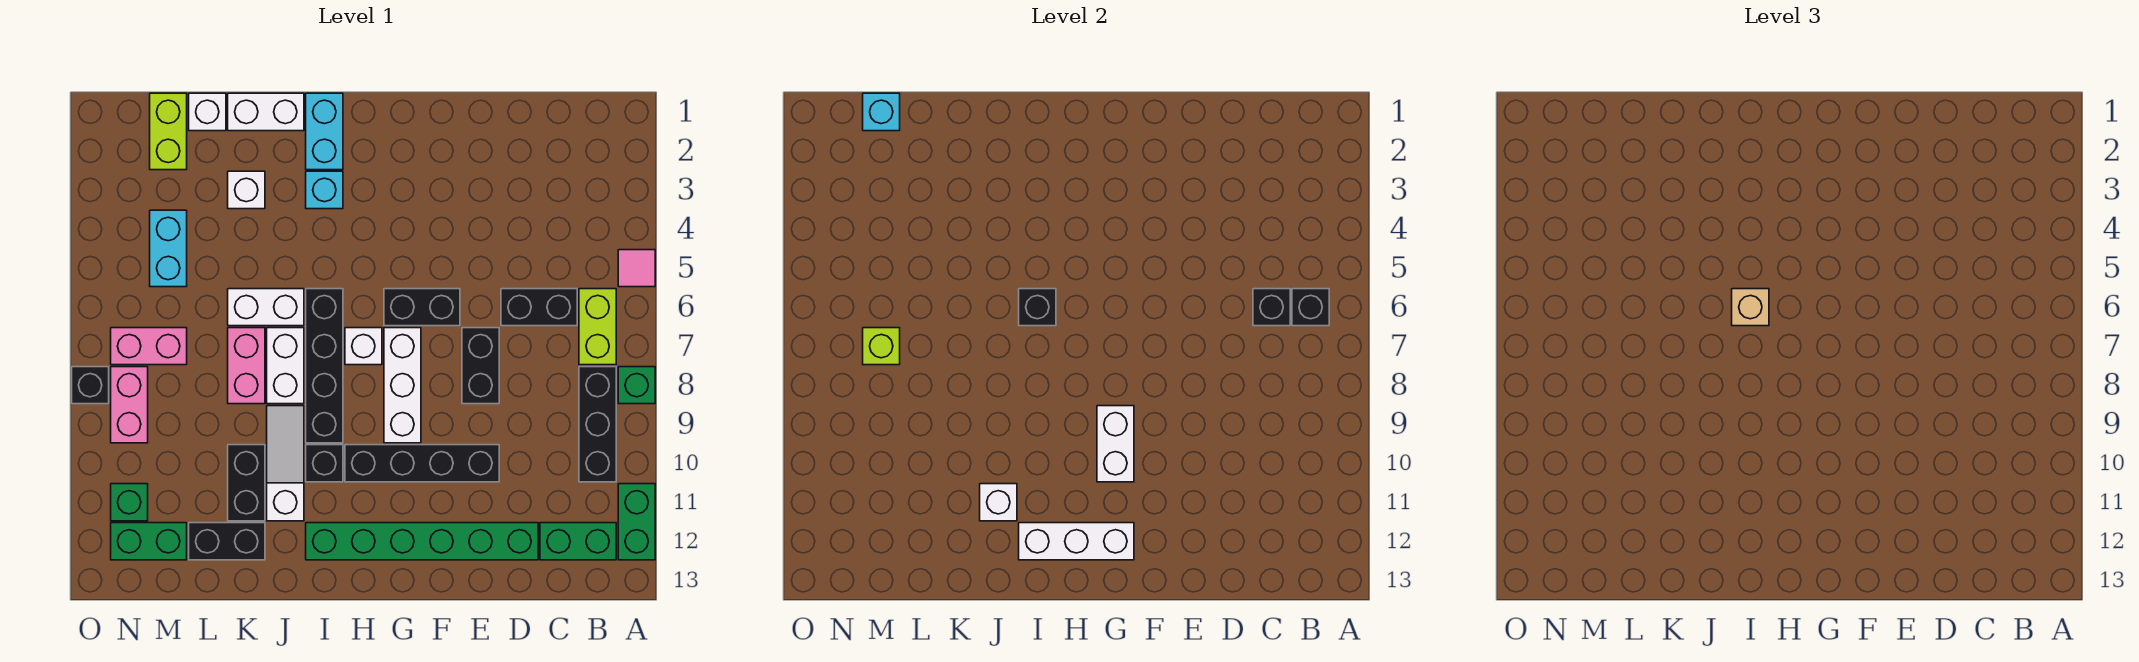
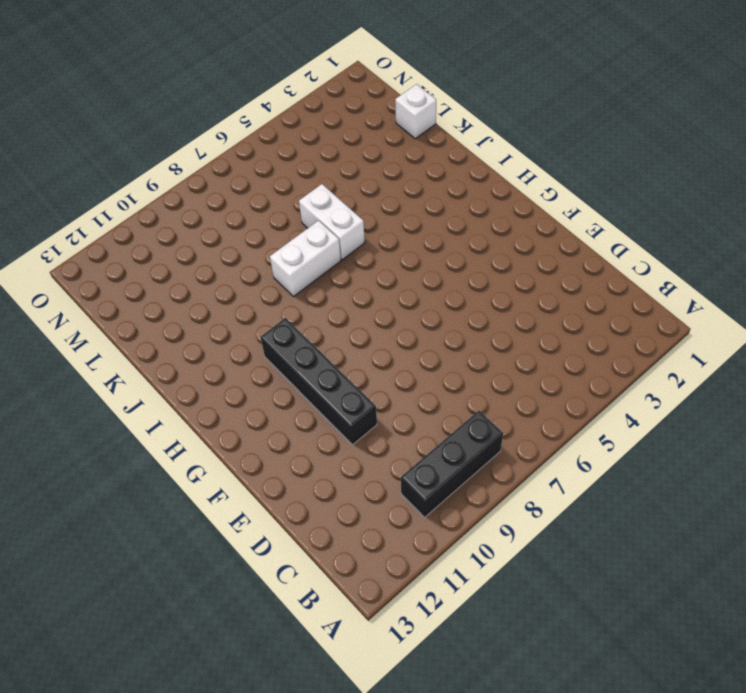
none -> pink 1x1 tile [618,250,655,287]
none -> green 1x1 brick [618,367,655,404]
none -> green 1x2 brick [618,484,655,560]
none -> lime 1x2 brick [579,289,616,365]

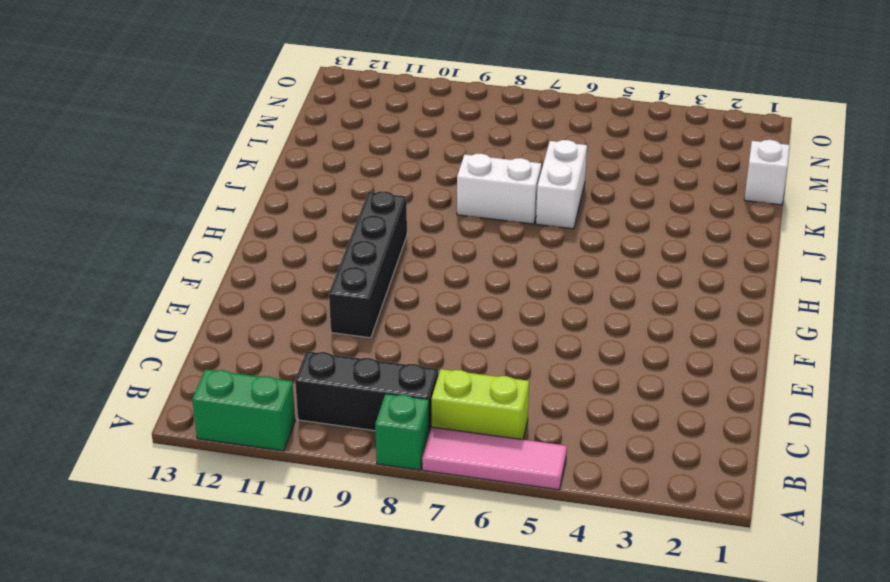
pink 1x3 tile [422,427,567,490] -> pink 1x1 tile [618,250,655,287]
none -> green 1x2 brick [540,523,616,560]
none -> black 1x2 brick [501,289,577,326]
none -> green 1x6 brick [306,523,538,560]
none -> black 1x2 brick [462,328,499,404]

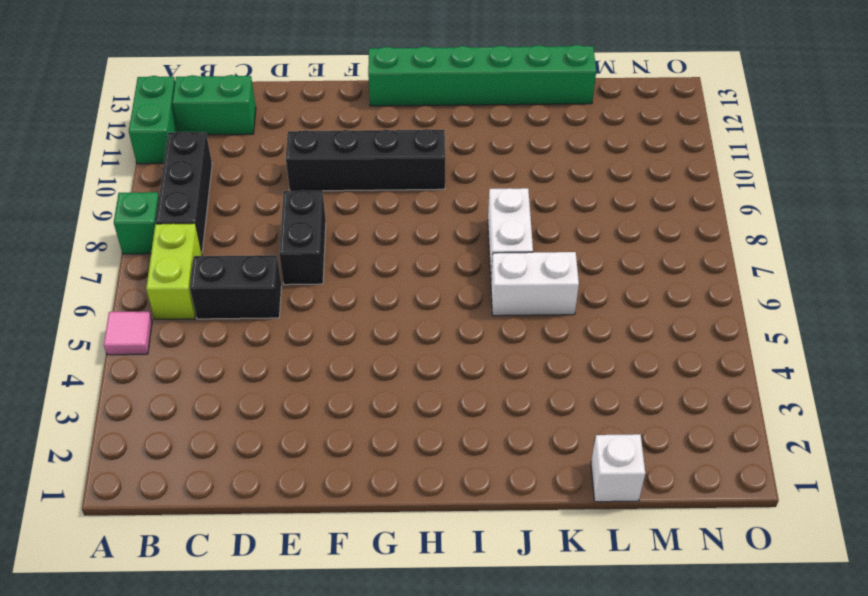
green 1x6 brick [368,45,596,106] -> green 1x6 brick moved to [306,523,538,560]
none -> black 1x2 brick [384,289,460,326]
none -> white 1x3 brick [384,328,421,443]
none -> white 1x1 brick [345,328,382,365]
none -> cyan 1x2 brick [306,93,343,170]

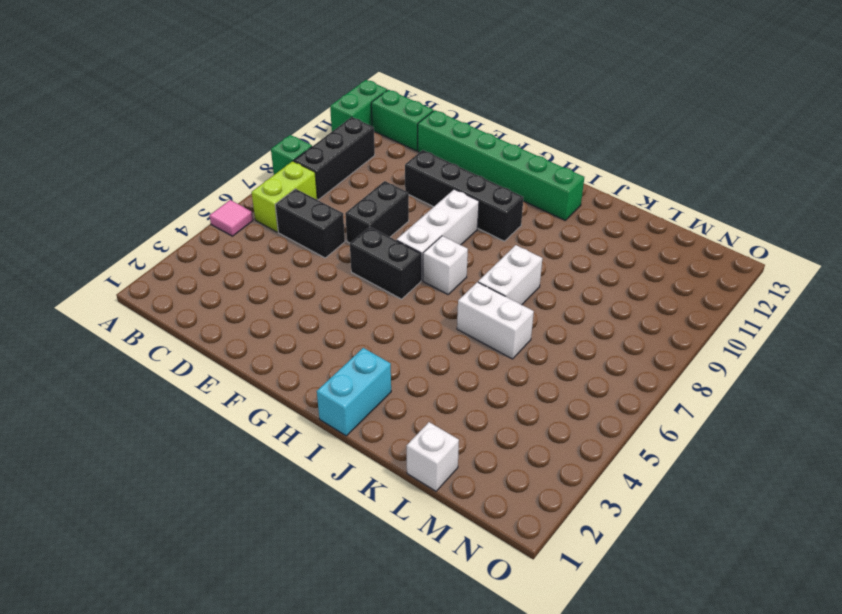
none -> cyan 1x1 brick [306,171,343,209]
none -> black 1x4 brick [306,289,343,443]
none -> black 1x1 brick [306,445,343,482]
none -> white 1x2 brick [228,93,304,131]

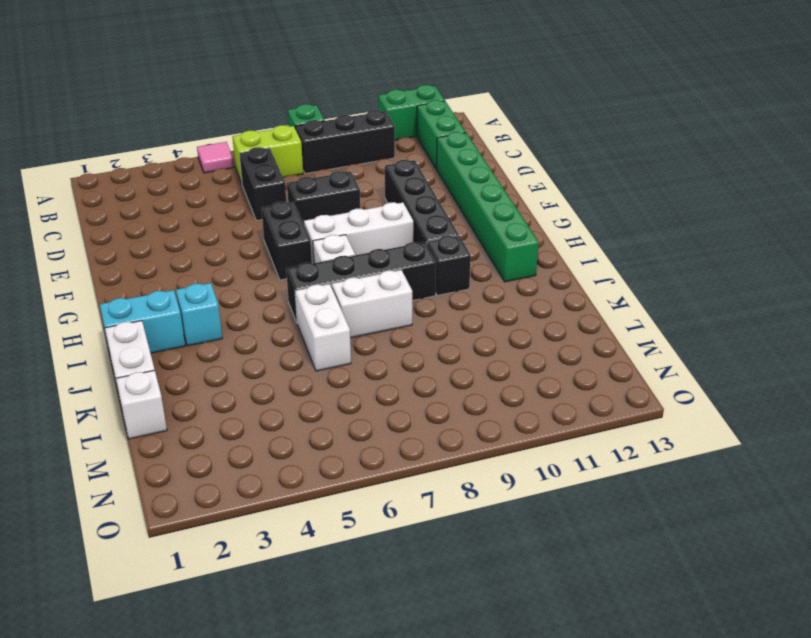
none -> white 1x3 slope [267,406,304,521]
none -> white 1x1 brick [228,171,265,209]
none -> pink 1x2 brick [228,328,265,404]
none -> black 1x2 brick [228,445,265,521]

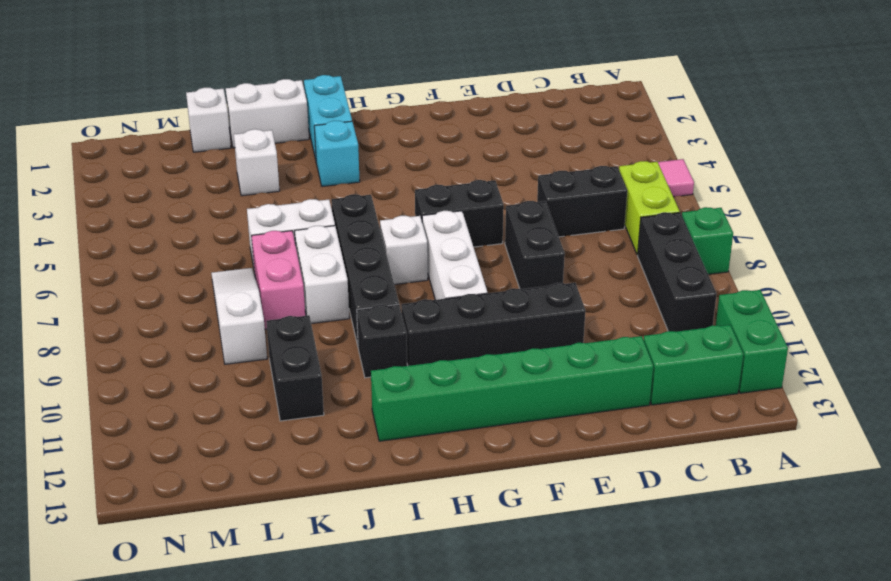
white 1x3 slope [212,268,267,364] -> white 1x3 slope moved to [267,406,304,521]
none -> black 1x2 brick [189,523,265,560]
none -> lime 1x2 brick [150,93,187,170]
none -> cyan 1x2 brick [150,210,187,287]
none -> pink 1x2 brick [111,328,187,365]

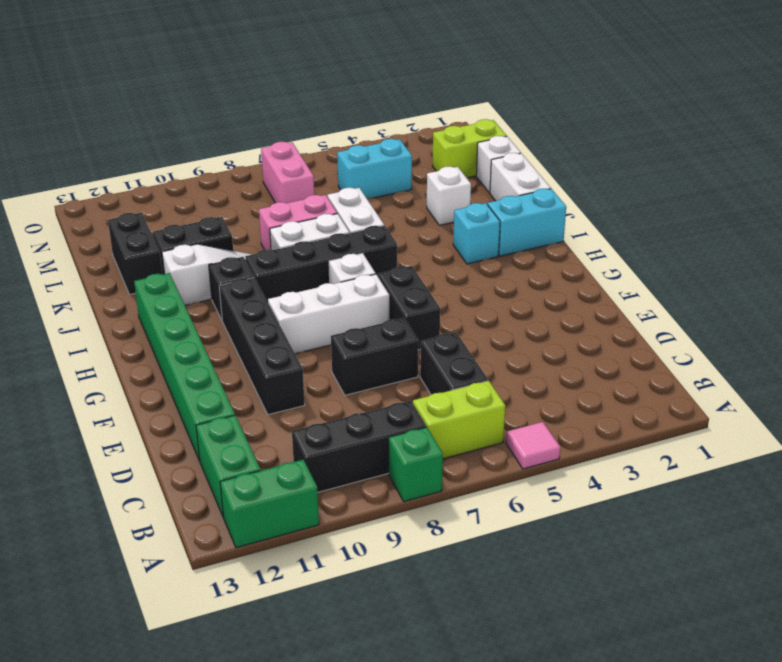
none -> green 1x2 brick [111,523,187,560]
none -> pink 1x2 brick [111,367,148,443]
none -> green 1x1 brick [111,484,148,521]
none -> black 1x1 brick [72,367,109,404]

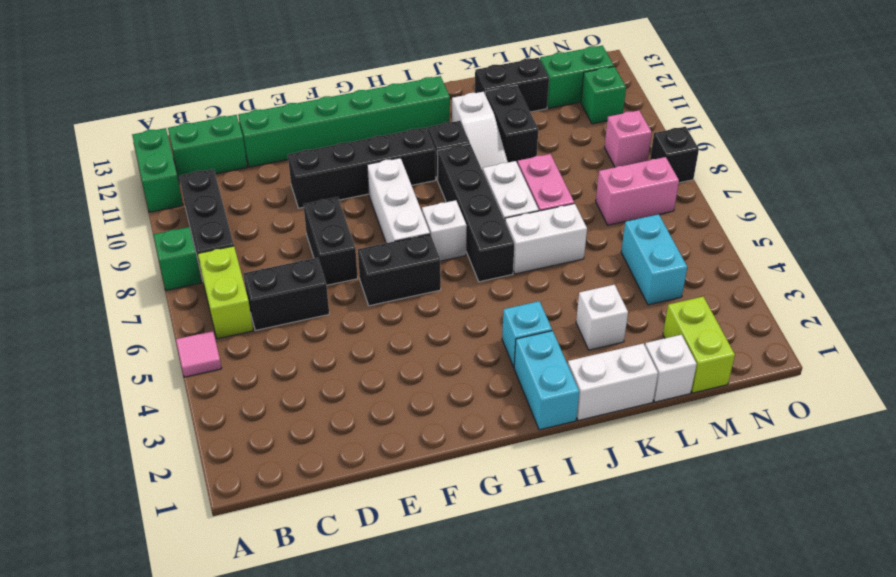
pink 1x1 brick [604,110,652,167] -> pink 1x2 brick [111,367,148,443]
none -> black 1x1 brick [1292,289,1329,326]
none -> black 1x1 brick [1253,289,1290,326]
none -> white 1x2 brick [1097,406,1134,482]
none -> white 1x3 brick [1019,523,1134,560]

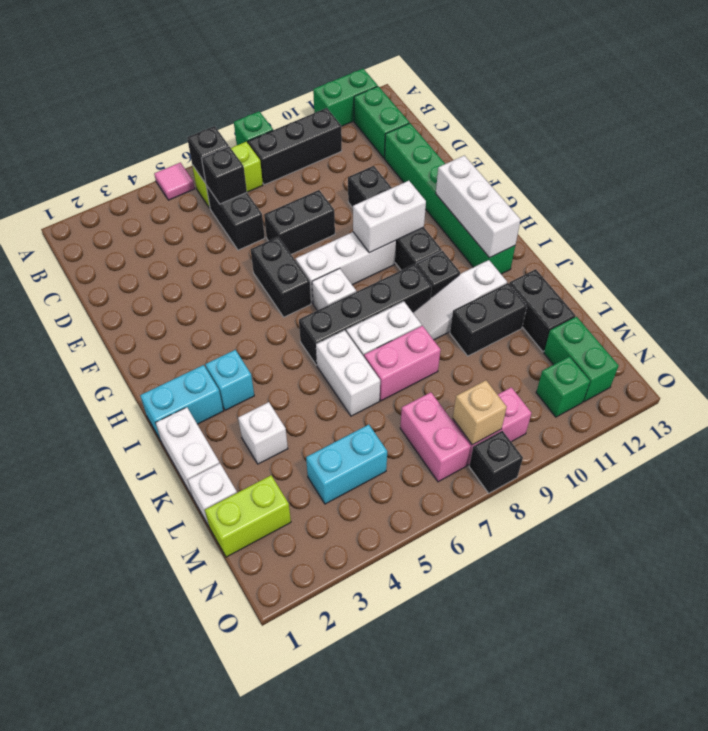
tan 1x1 brick [453,380,507,445] -> tan 1x1 brick moved to [1732,289,1769,326]
none -> black 1x1 brick [1019,289,1056,326]
none -> white 1x1 brick [980,484,1017,521]
none -> cyan 1x1 brick [863,93,900,131]
none -> lime 1x1 brick [863,328,900,365]

